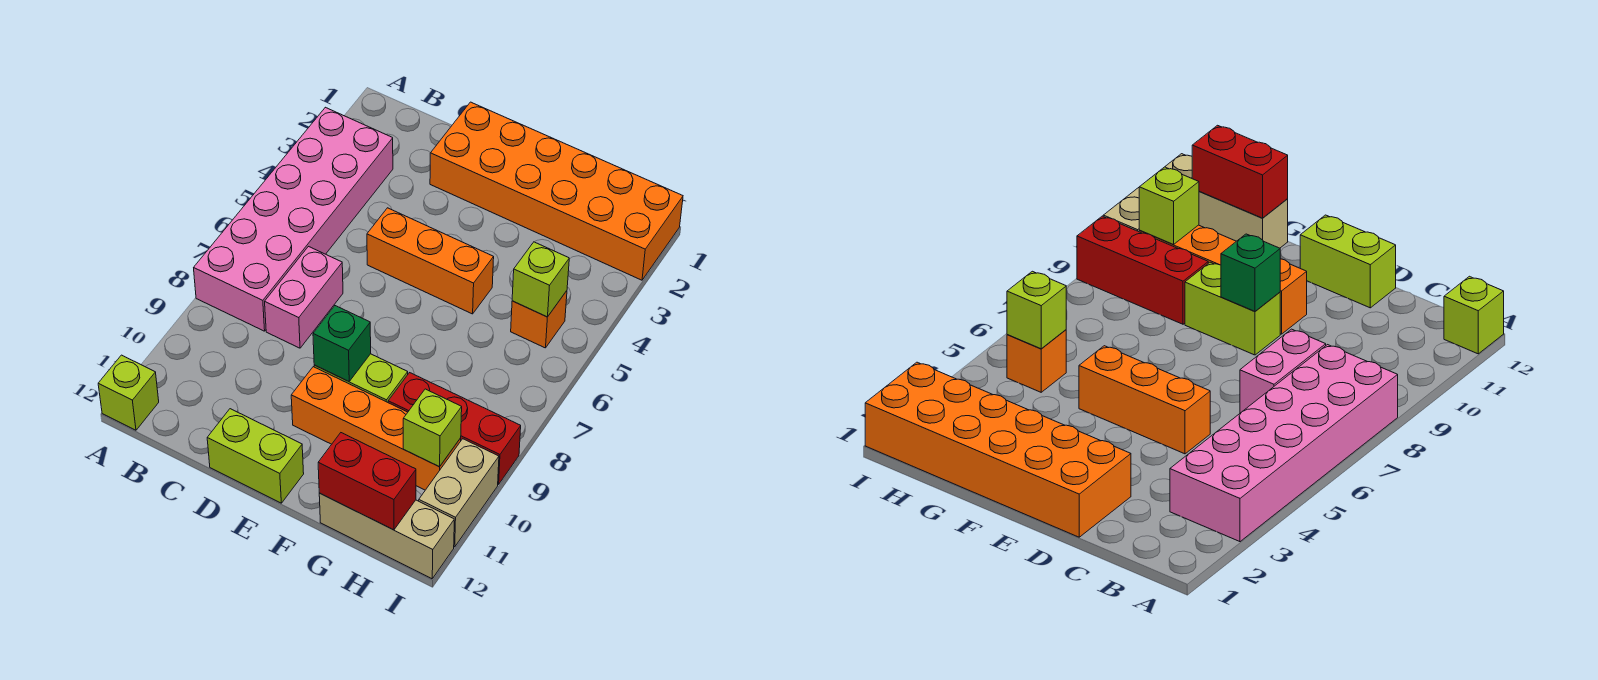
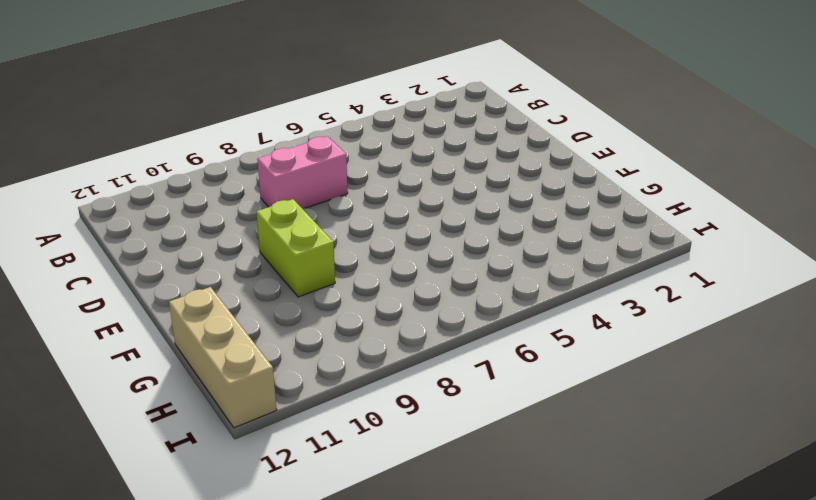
none -> pink 2x6 brick [194,107,393,331]
none -> lime 1x1 brick [98,355,159,430]
none -> orange 2x6 brick [430,102,683,280]

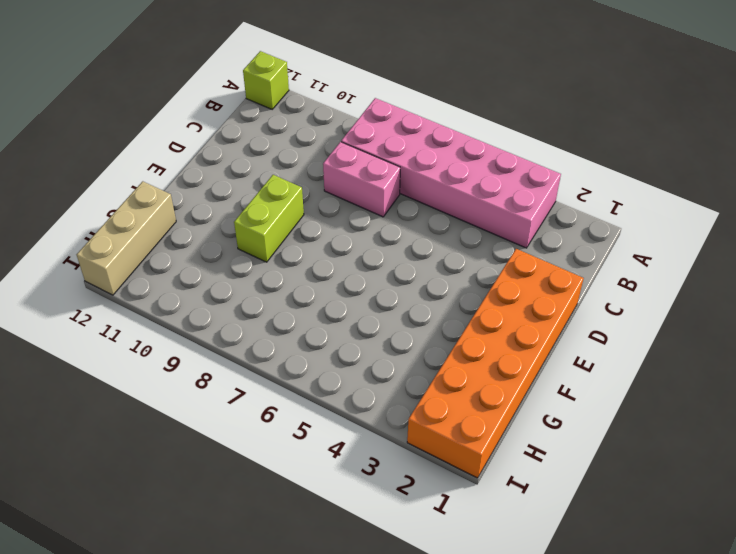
none -> orange 1x3 brick [367,208,494,314]
none -> lime 1x2 brick [207,409,304,503]
none -> orange 1x4 brick [291,367,461,490]

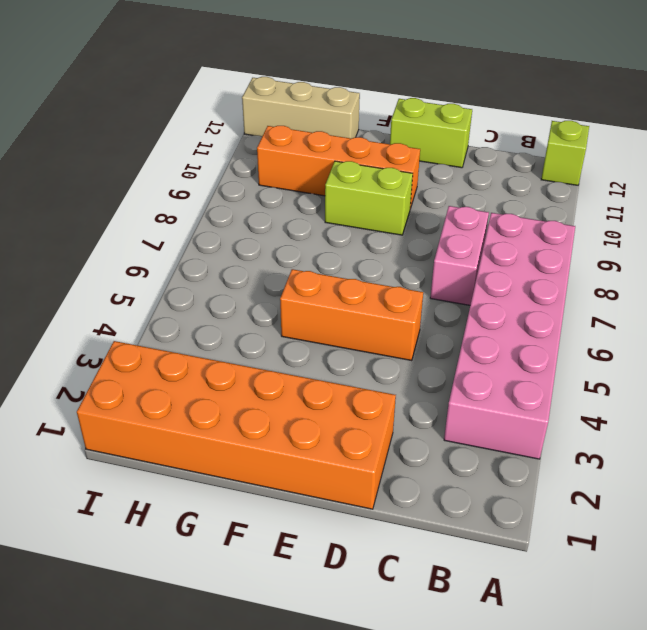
none -> red 1x3 brick [388,373,521,484]
none -> orange 1x1 brick [511,291,567,348]
none -> tan 1x2 brick [419,439,499,547]

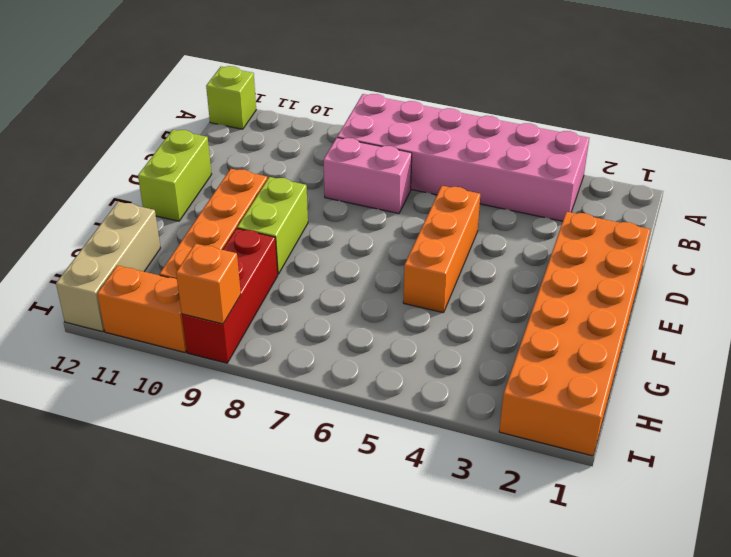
orange 1x1 brick [176,244,241,324] -> orange 1x1 brick moved to [511,291,567,348]
orange 1x2 brick [97,265,187,352] -> tan 1x2 brick [419,439,499,547]
none -> green 1x1 brick [313,306,371,381]
none -> red 1x2 brick [318,433,416,530]
none -> lime 1x1 brick [512,242,569,317]

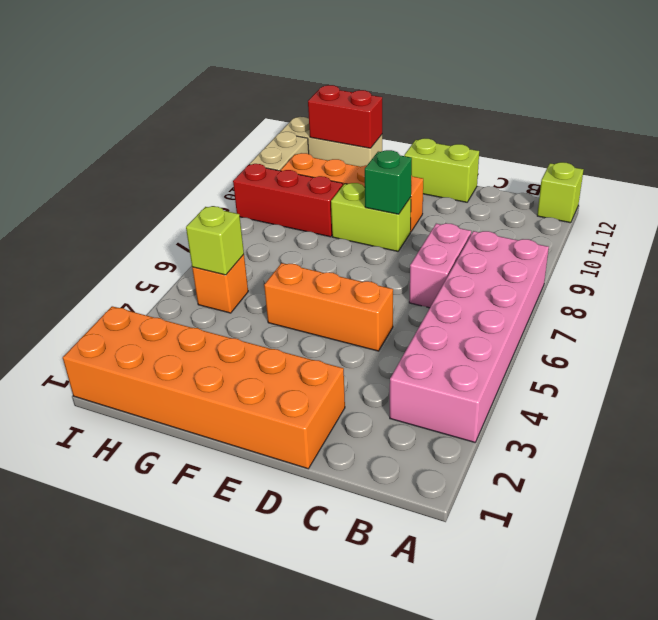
none -> lime 1x1 brick [403,389,462,467]

